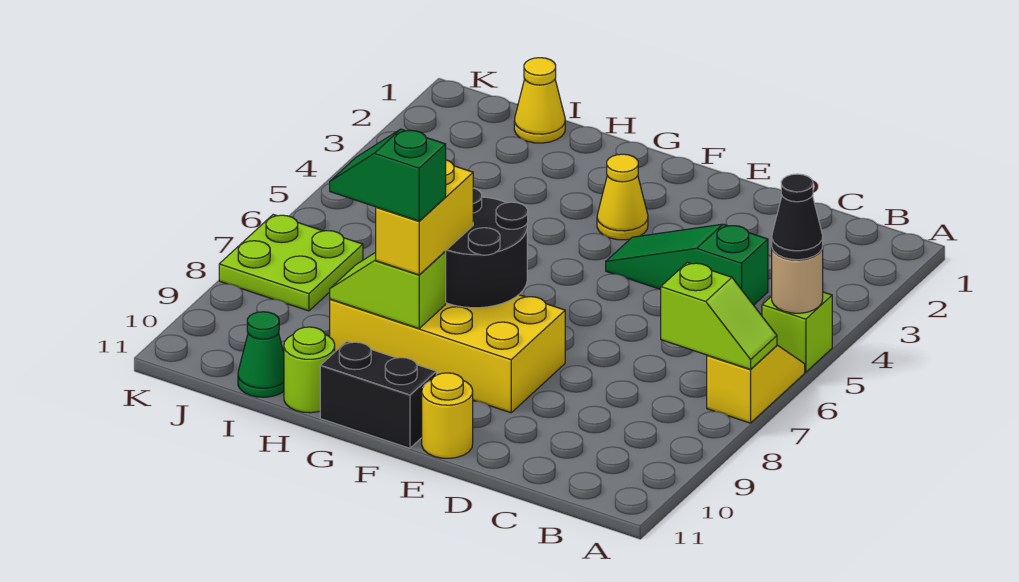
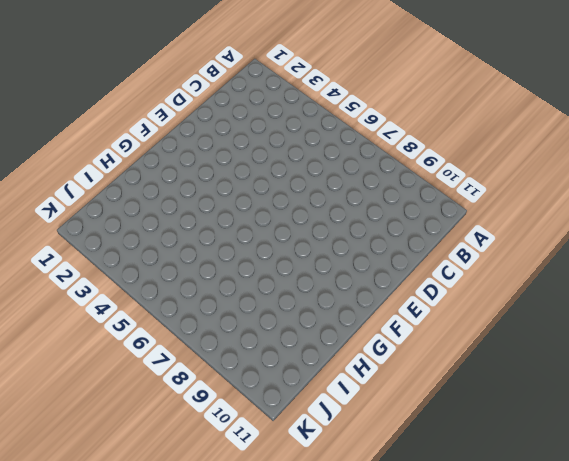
none -> lime 1x1 brick [762,292,832,372]
none -> yellow 1x2 slope [707,345,805,423]
none -> green 1x3 slope [606,224,768,305]

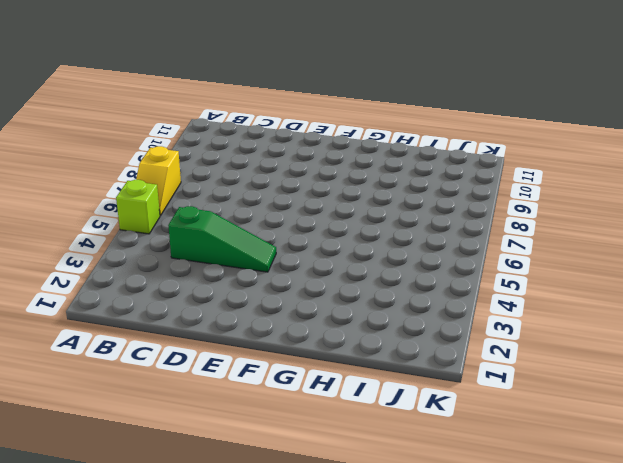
none -> yellow 2x4 brick [330,295,565,413]
none -> yellow 1x1 round brick [422,373,473,458]
none -> yellow 1x1 cone [597,154,648,240]

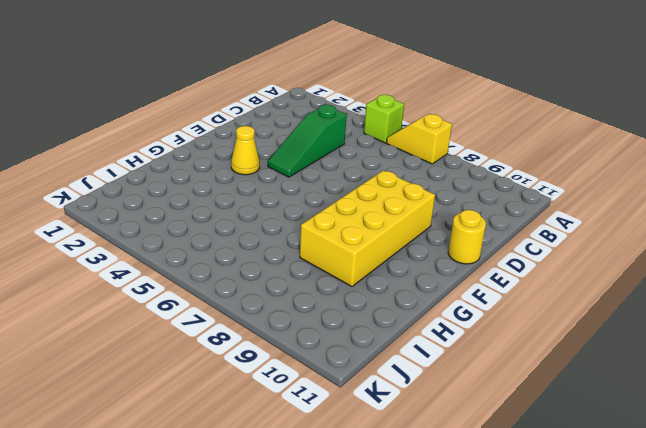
none -> black 1x2 brick [320,341,436,448]
none -> lime 1x1 round brick [284,327,335,413]
none -> yellow 1x1 cone [514,58,565,143]

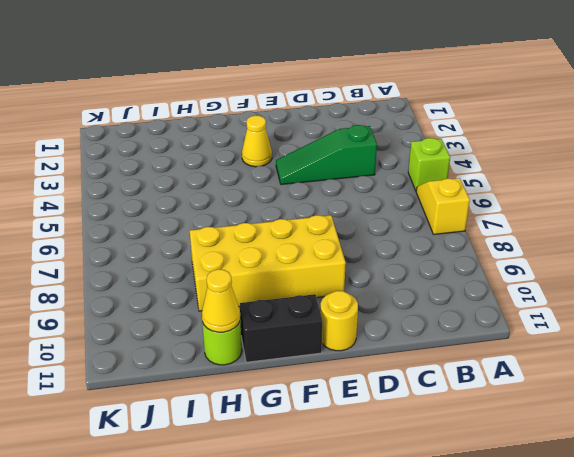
yellow 1x1 cone [202,269,240,332] -> yellow 1x1 cone moved to [514,58,565,143]
none -> green 1x1 cone [238,312,284,397]
none -> lime 2x2 plate [219,214,363,311]
none -> tan 1x1 round brick [772,246,823,313]

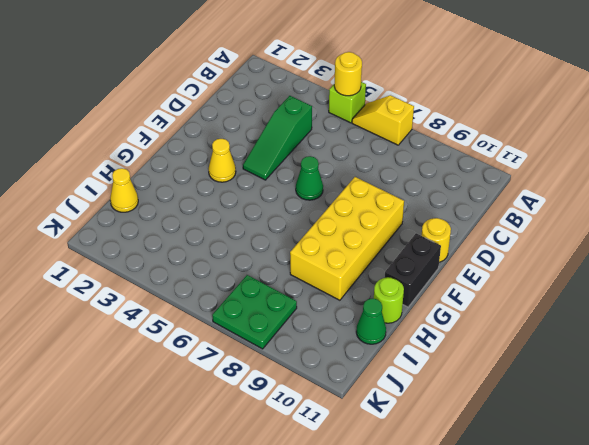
yellow 1x1 round brick [334,52,362,96] -> tan 1x1 round brick [772,246,823,313]
green 1x1 cone [296,156,323,200] -> none
green 2x2 plate [212,275,297,349] -> lime 2x2 plate [219,214,363,311]
none -> lime 1x2 slope [661,262,777,369]
none -> black 2x2 round brick [445,188,528,308]
none -> lime 1x2 slope [330,252,446,328]

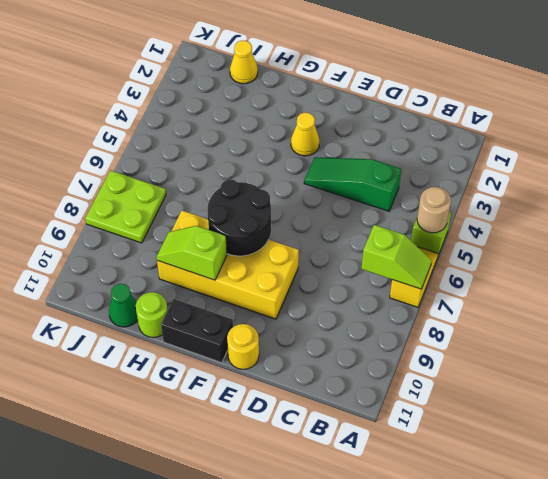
none -> black 1x1 cone [772,174,823,260]
none -> yellow 1x2 brick [376,160,473,275]
none -> green 1x2 slope [330,129,446,221]

